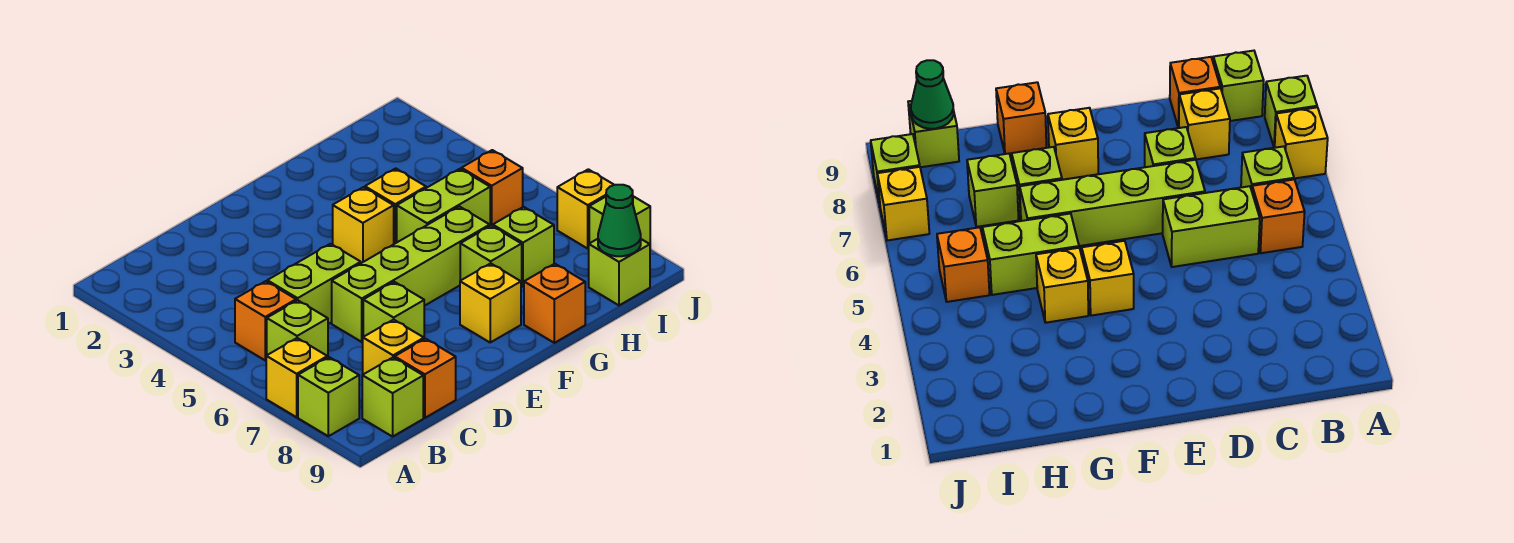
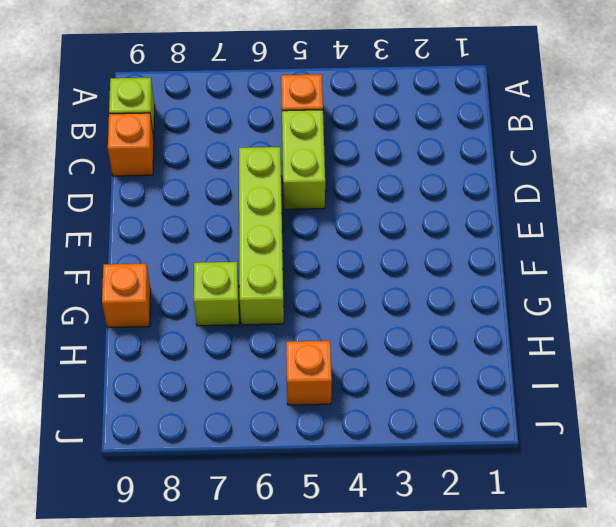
none -> yellow 1x1 brick [266,338,327,417]
none -> lime 1x1 brick [298,357,359,436]
none -> lime 1x1 brick [267,300,328,358]

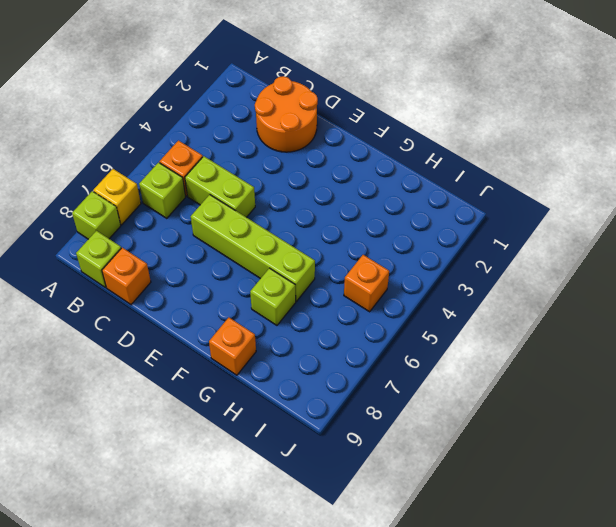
orange 2x2 round brick [255,76,318,152] -> none
none -> yellow 1x1 brick [363,320,424,374]
none -> lime 1x1 brick [363,282,424,337]
none -> yellow 1x1 brick [333,187,394,263]

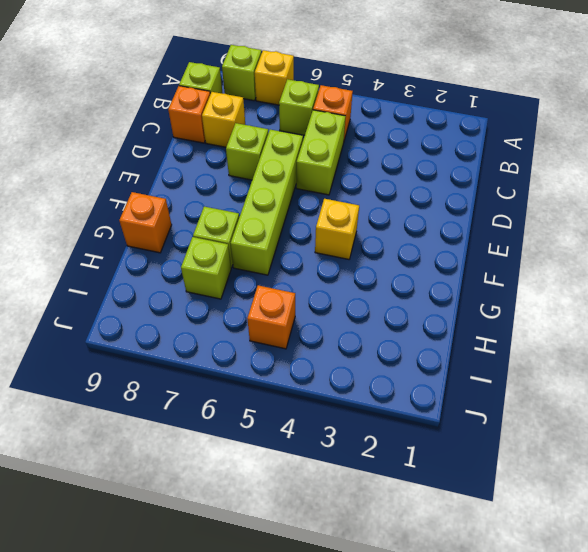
none -> yellow 1x1 brick [460,263,521,342]
none -> yellow 1x1 brick [365,168,426,244]
none -> lime 1x2 brick [397,169,490,242]

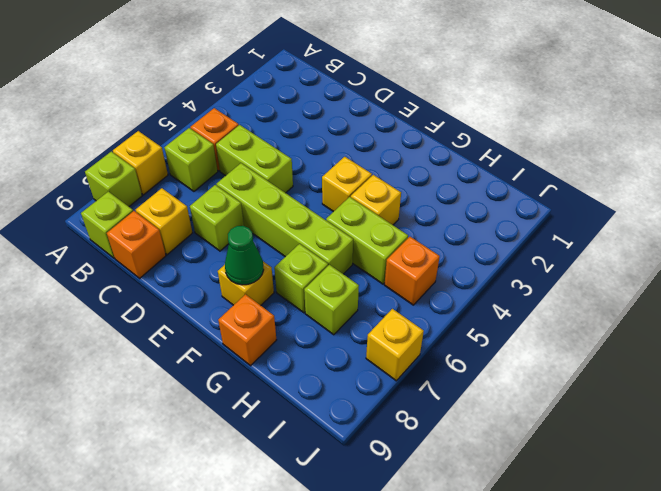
green 1x1 cone [225,226,264,285] -> green 1x1 cone moved to [598,185,641,256]
none -> lime 1x1 brick [589,239,650,305]
none -> lime 1x1 brick [589,196,650,244]

